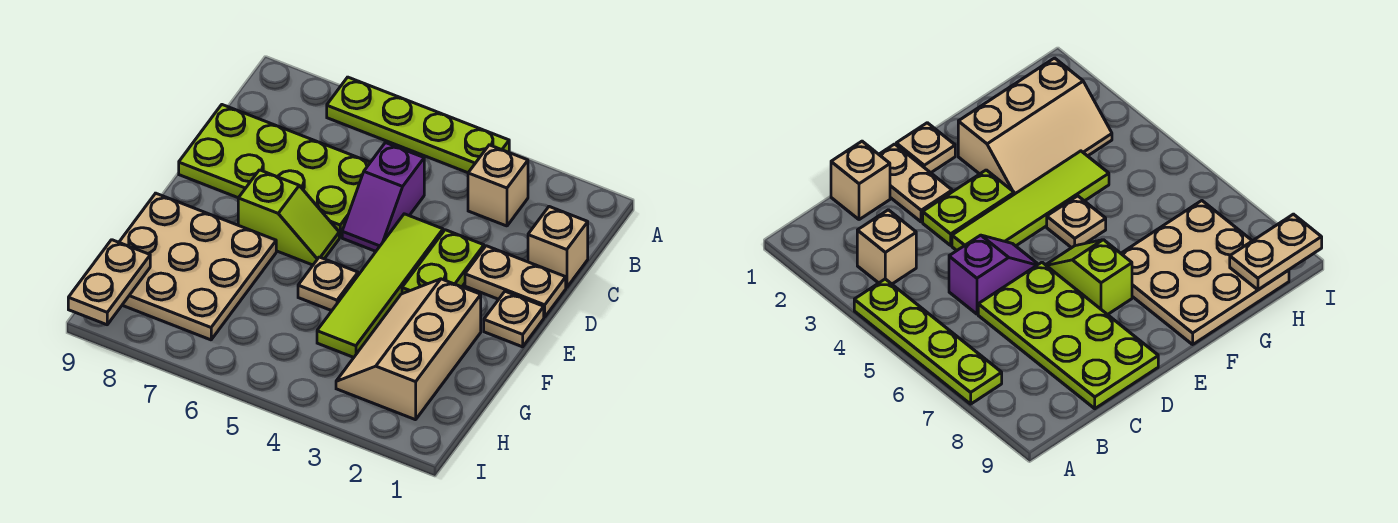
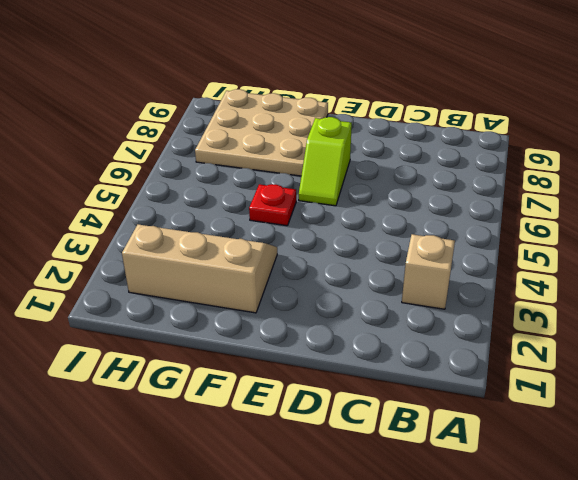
red 1x1 plate [249,184,296,226] -> tan 1x1 plate [298,257,358,311]
none -> lime 1x4 plate [327,77,509,173]
none -> tan 1x1 brick [528,207,588,288]
none -> purple 1x2 slope [342,143,424,251]

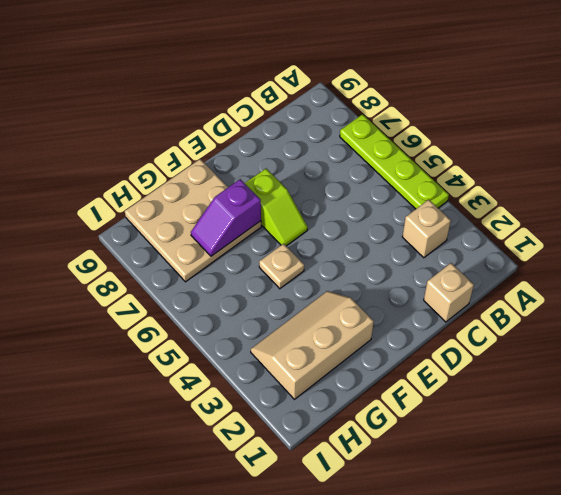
purple 1x2 slope [191,179,261,256] -> purple 1x2 slope moved to [342,143,424,251]
none -> lime 2x4 plate [179,105,370,237]
none -> tan 1x2 plate [465,246,566,317]
none -> lime 1x2 plate [402,230,484,294]

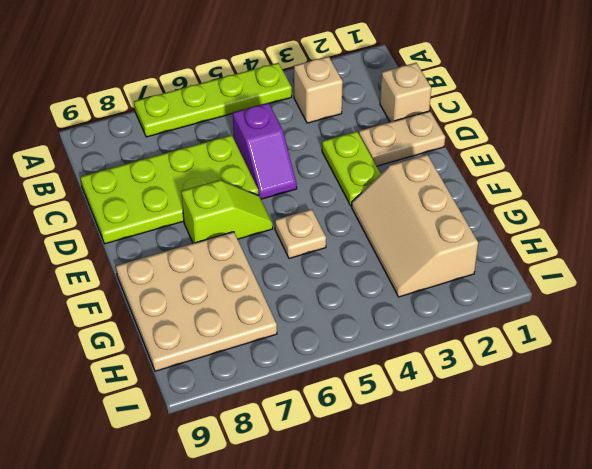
none -> lime 1x4 tile [317,214,443,357]
none -> tan 1x1 plate [484,291,544,347]
none -> tan 1x2 plate [68,240,150,325]

